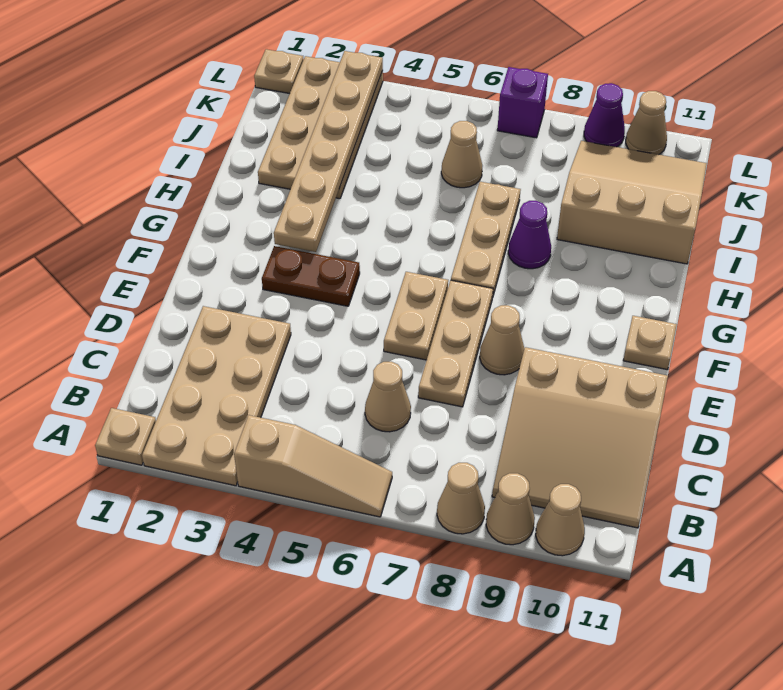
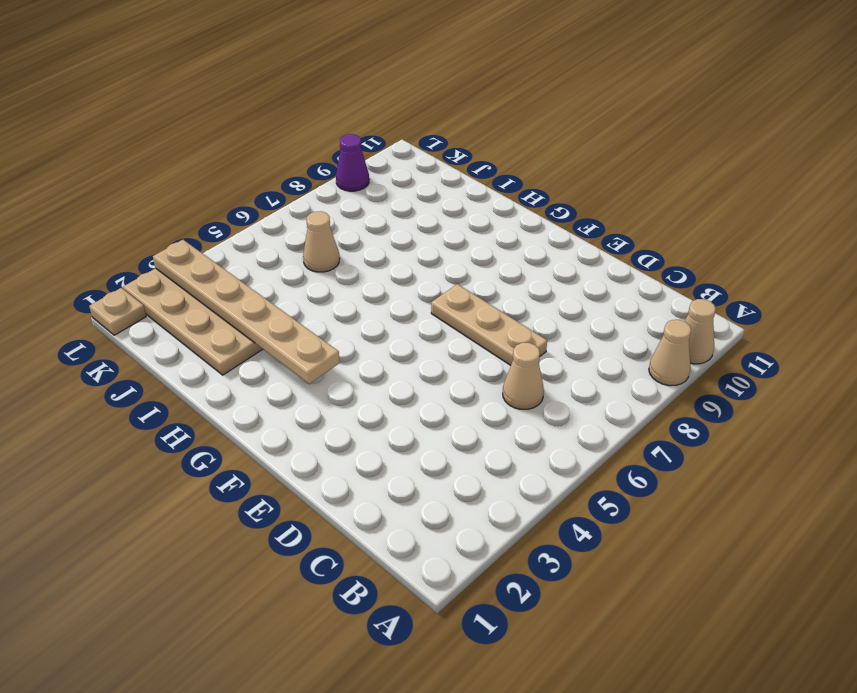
none -> tan 1x1 plate [95,408,156,465]
none -> tan 2x4 plate [142,306,291,486]
none -> tan 1x3 slope [234,415,392,517]

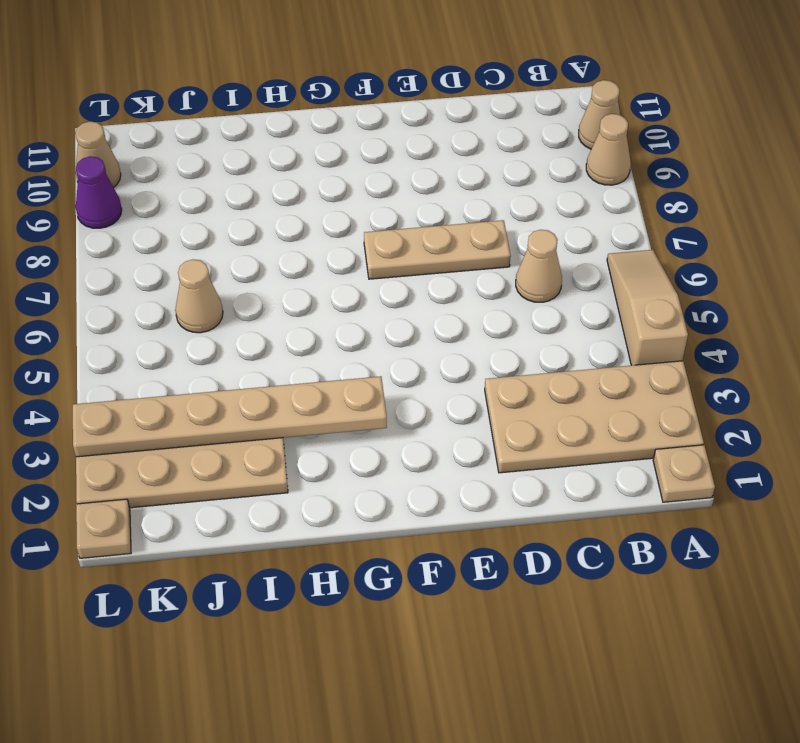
none -> tan 1x1 cone [437,463,485,534]
none -> tan 3x3 slope [492,347,668,528]
none -> tan 1x2 plate [384,272,448,360]

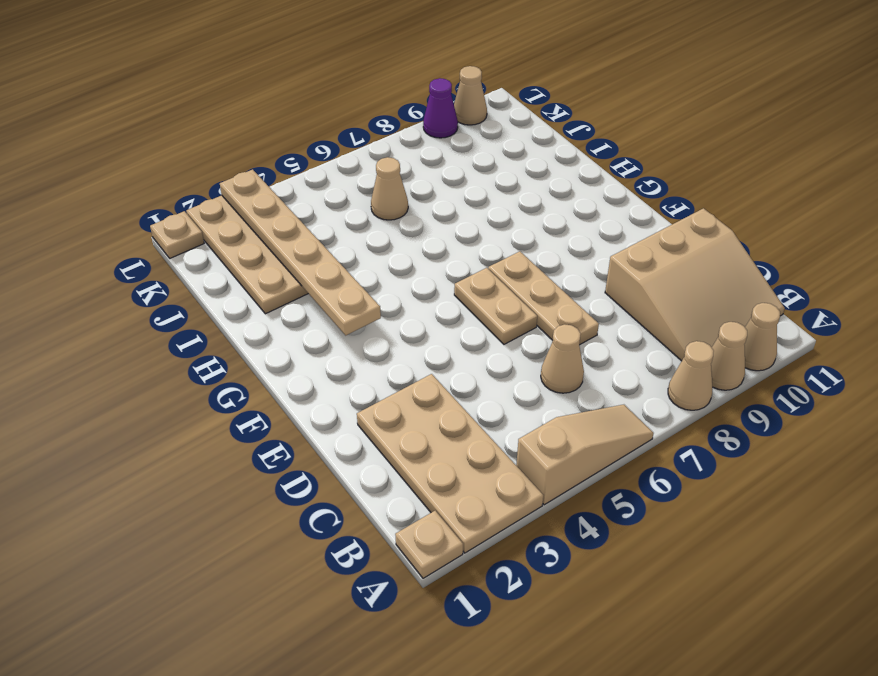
none -> tan 1x1 cone [480,305,524,375]
none -> brown 1x2 plate [262,246,360,306]
none -> tan 1x1 plate [623,316,677,370]

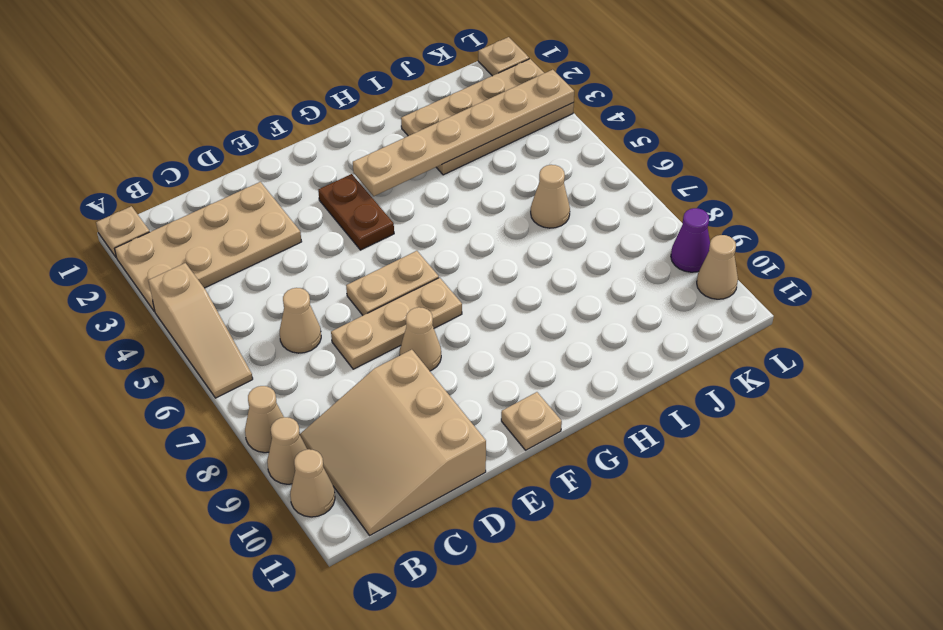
none -> tan 1x3 plate [451,182,521,295]
none -> purple 1x1 cone [508,201,551,269]
none -> tan 3x3 slope [557,141,707,264]

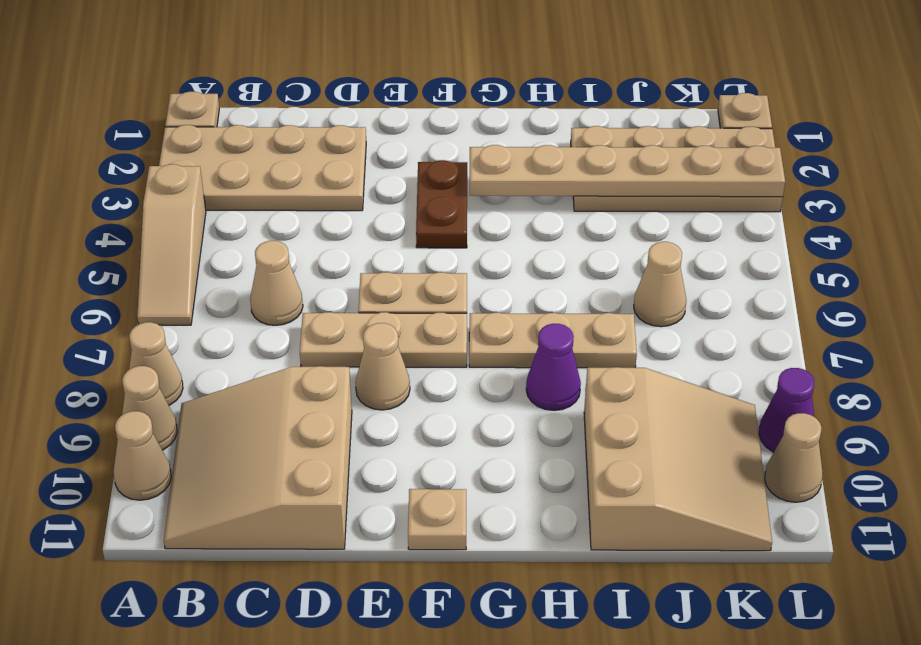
none -> purple 1x1 brick [497,67,548,138]

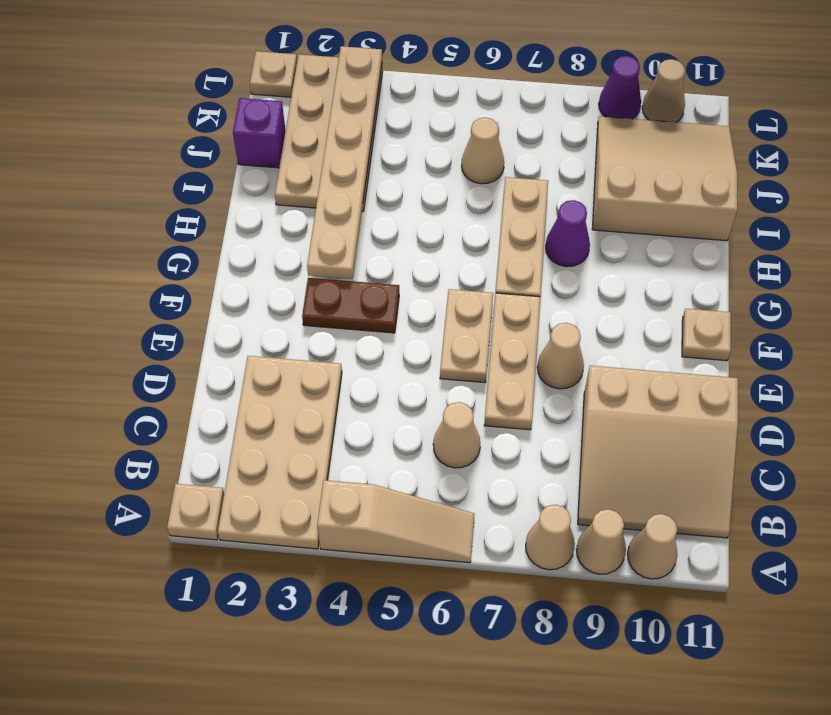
purple 1x1 brick [233,98,286,168] -> purple 1x1 brick moved to [497,67,548,138]

